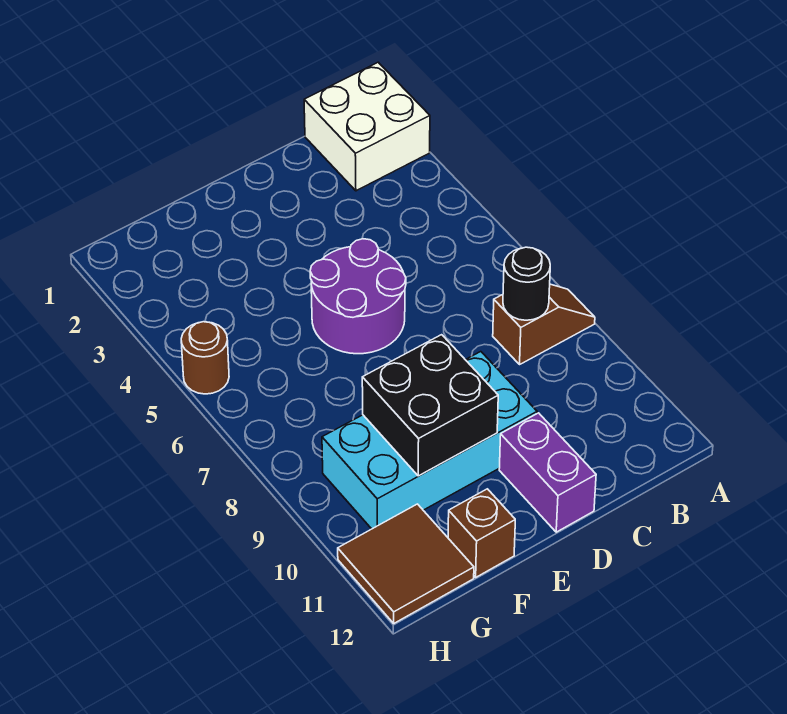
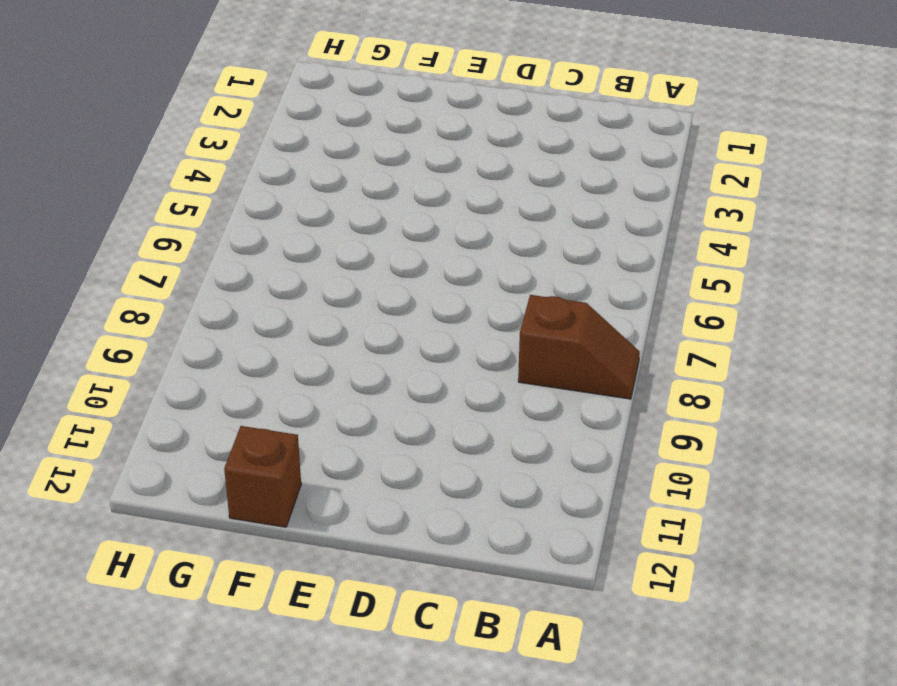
none -> white 2x2 brick [304,62,430,191]
none -> purple 2x2 round brick [310,239,406,354]

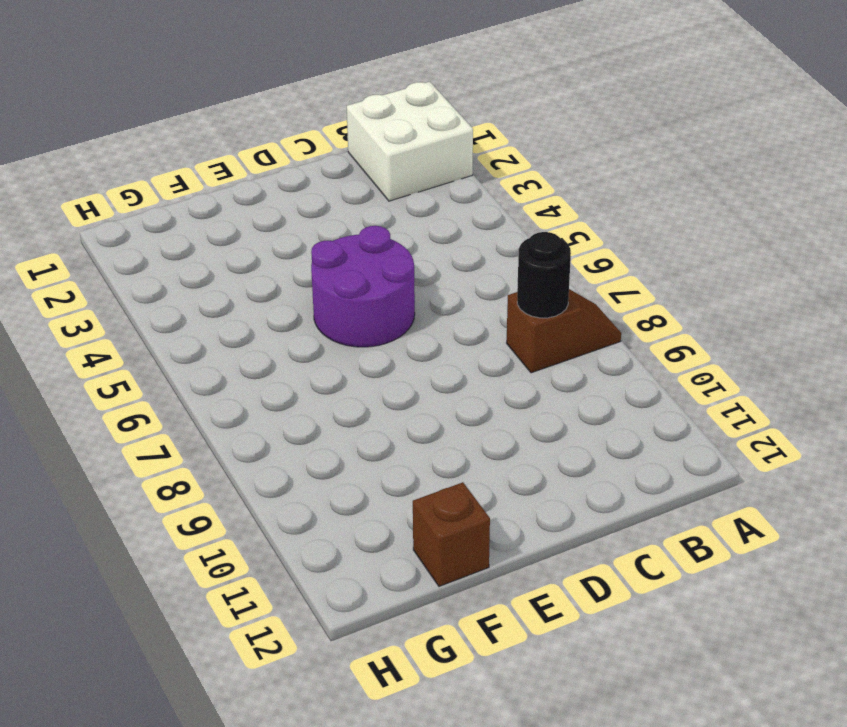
none -> cyan 2x4 brick [322,352,537,529]
none -> purple 1x2 brick [499,413,596,532]

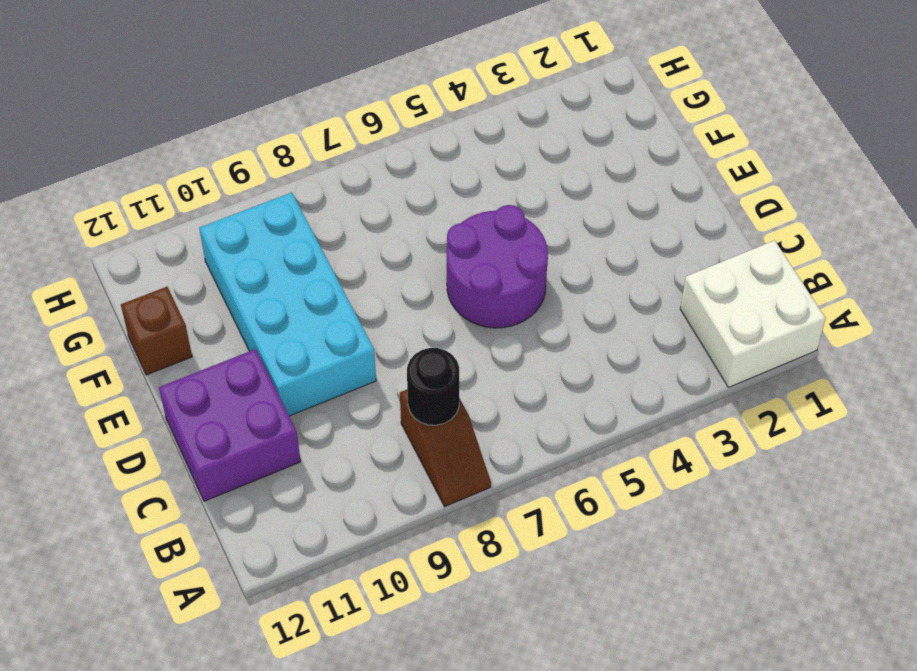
purple 2x2 brick [159,349,301,501] -> purple 1x2 brick [499,413,596,532]
none -> brown 2x2 tile [338,504,474,623]
none -> brown 1x1 round brick [181,322,229,394]

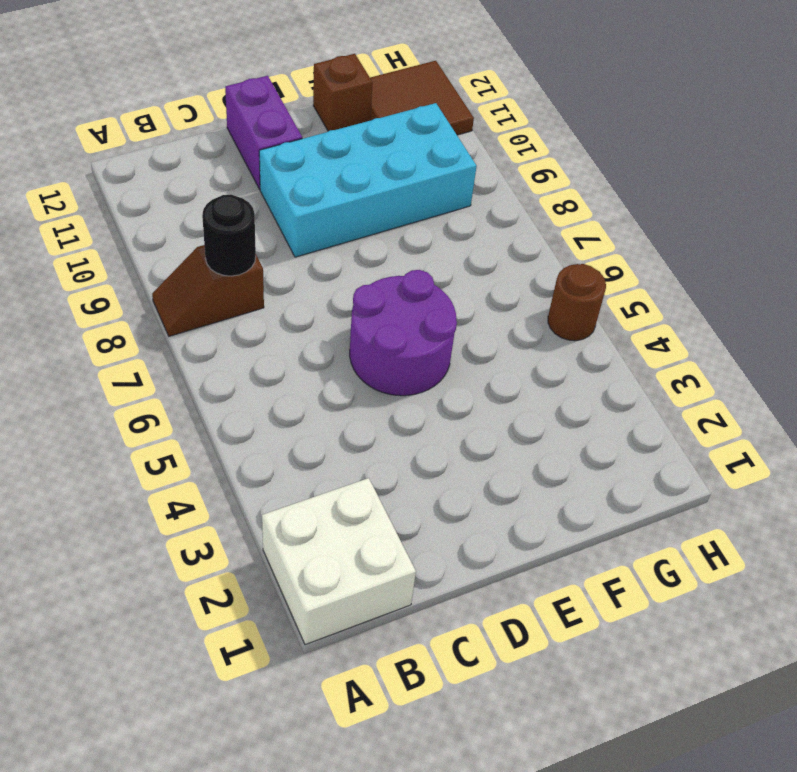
none -> black 2x2 brick [362,335,498,476]

